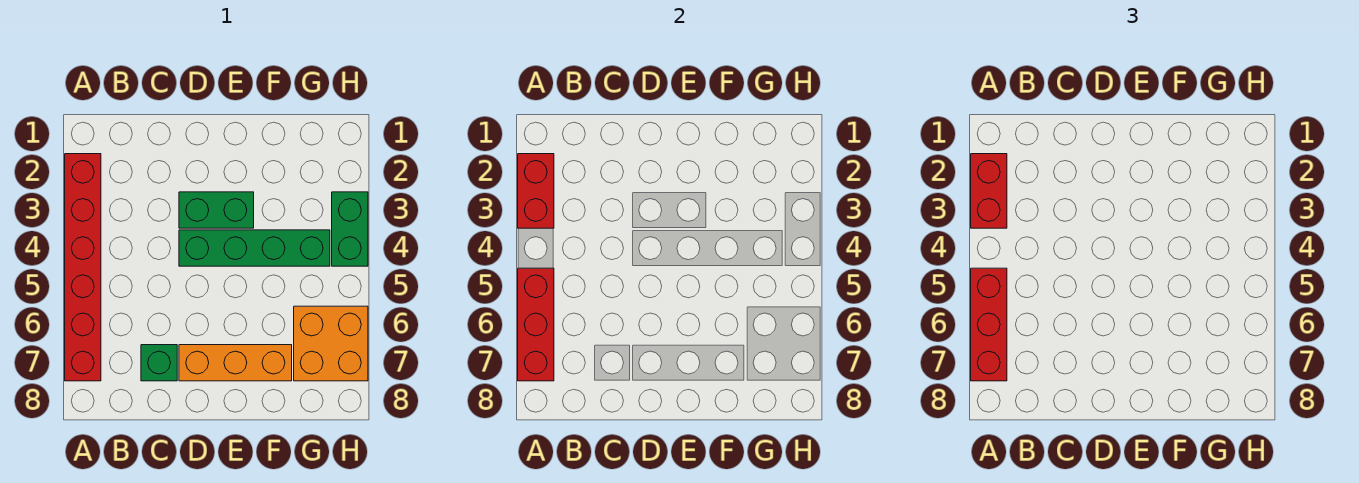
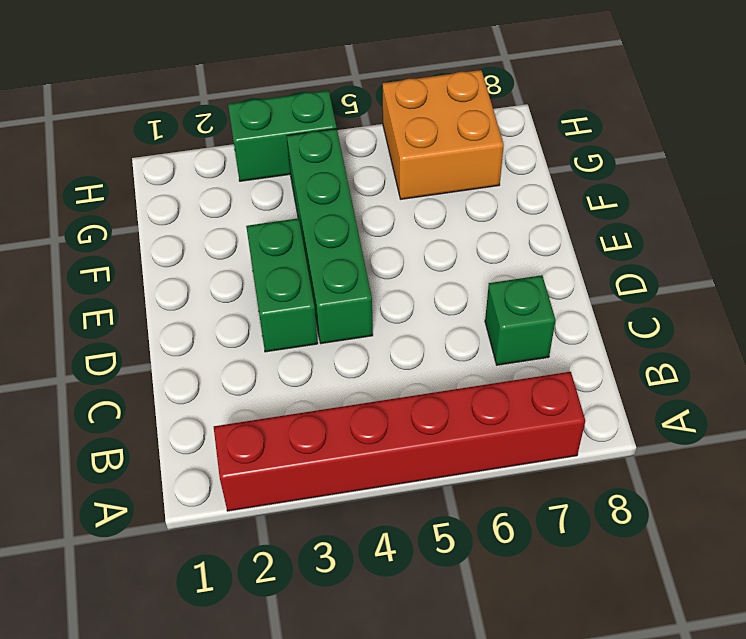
none -> orange 1x3 brick [179,345,292,381]
none -> red 1x2 brick [518,154,554,228]

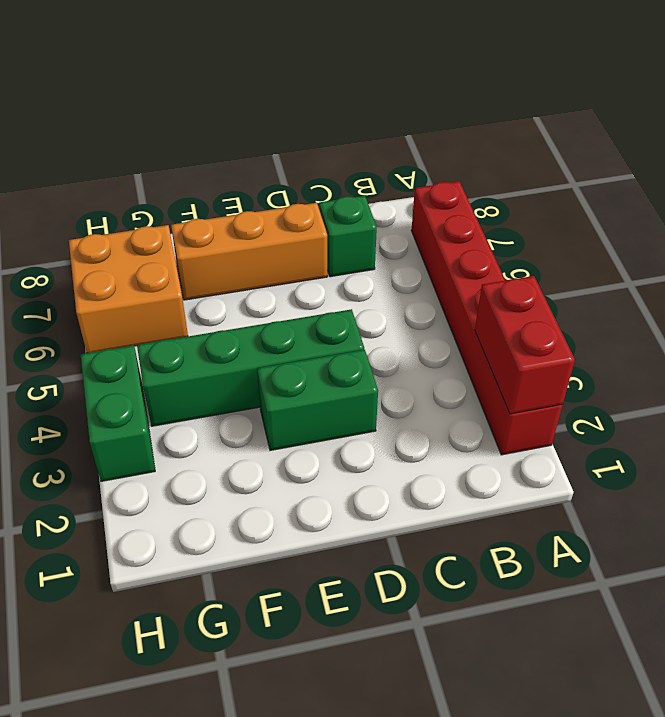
none -> red 1x3 brick [518,268,554,381]
none -> red 1x2 brick [971,154,1007,228]

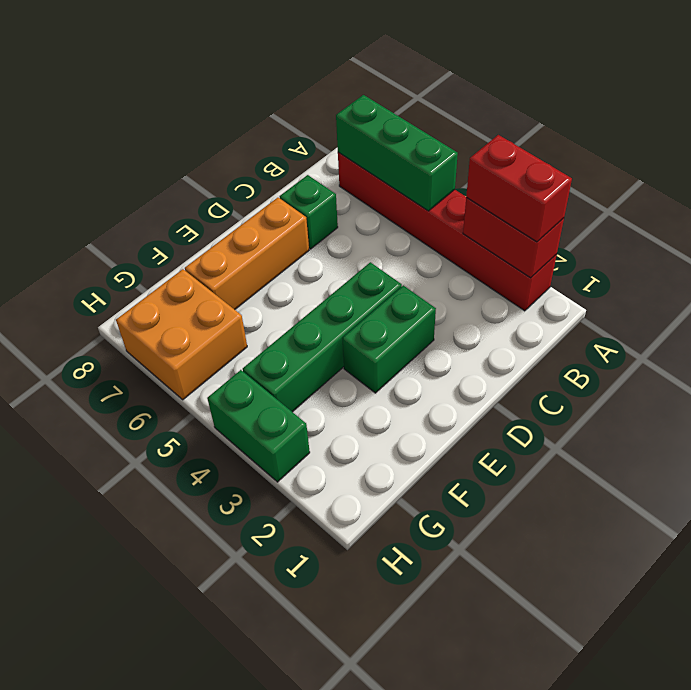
green 1x3 brick [336,95,458,211] -> red 1x3 brick [518,268,554,381]
none -> red 1x3 brick [971,268,1007,381]

